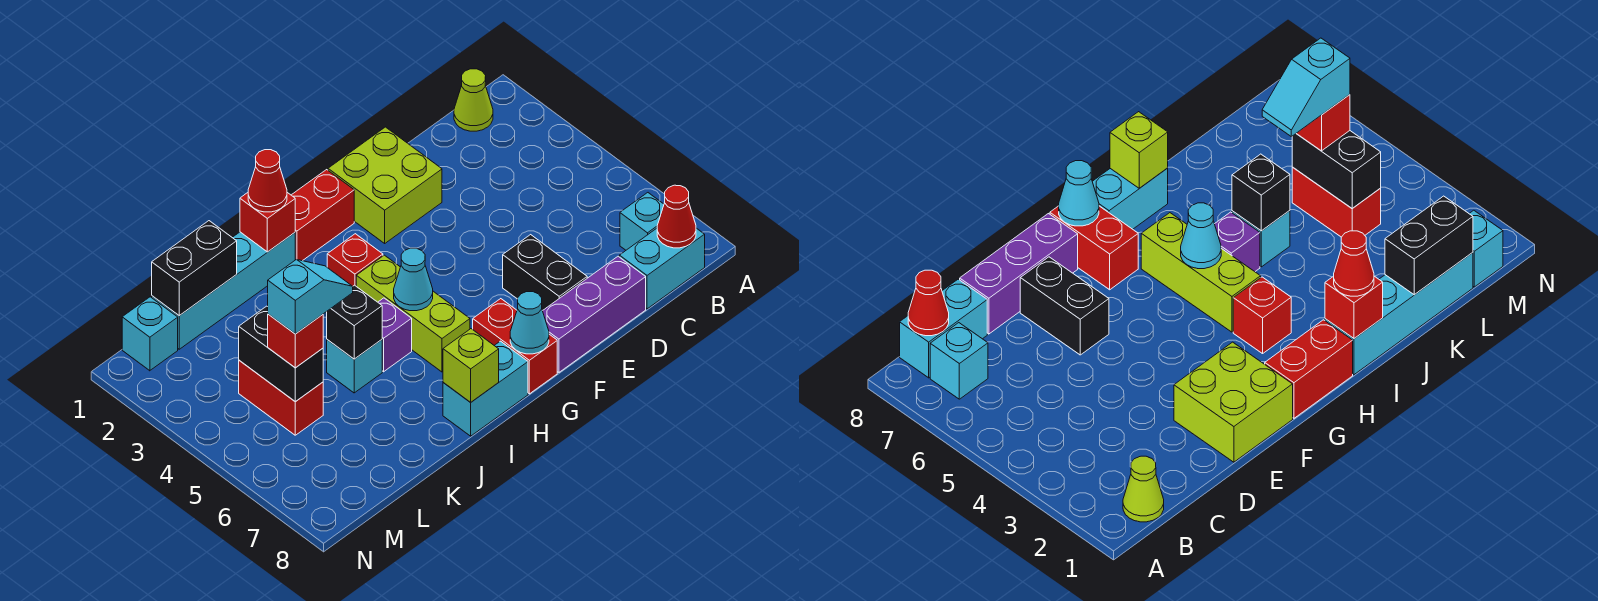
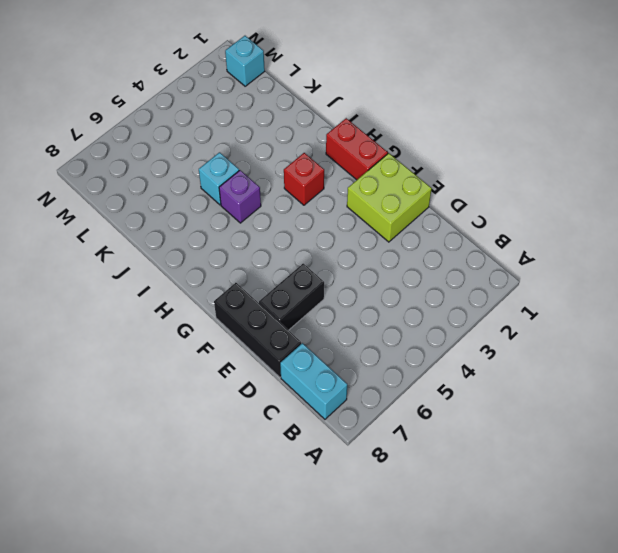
black 1x3 brick [214,283,301,377] -> purple 1x3 brick [543,256,646,372]
none -> lime 1x1 cone [454,69,493,131]
none -> cyan 1x1 brick [620,193,664,250]
none -> red 1x2 brick [473,299,557,394]

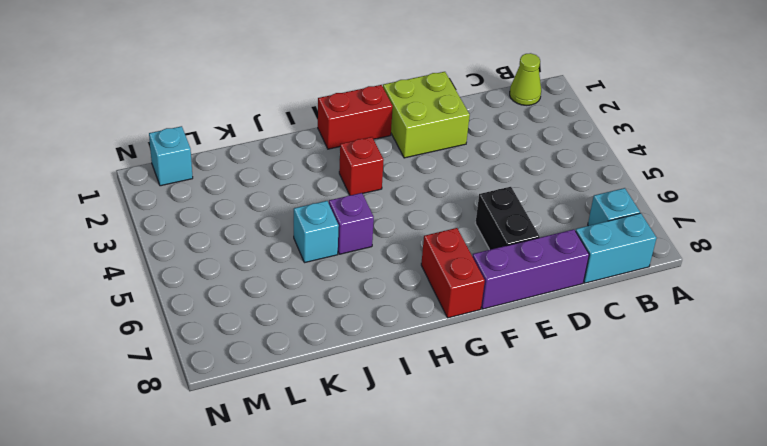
none -> lime 1x3 brick [356,255,470,372]
none -> cyan 1x2 brick [443,341,528,436]
none -> cyan 1x4 brick [152,232,295,349]

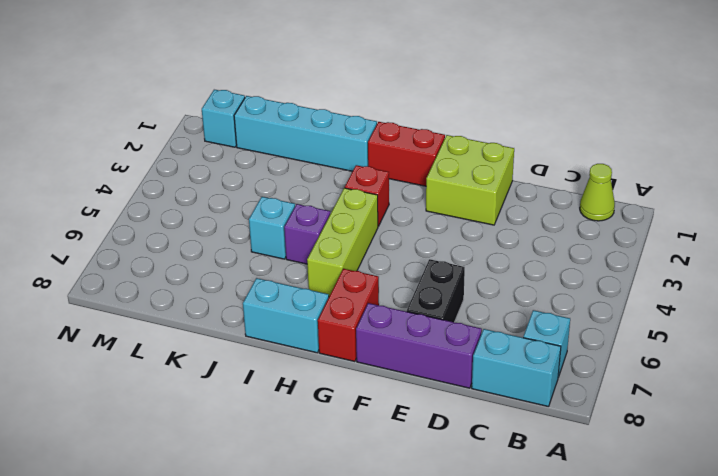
none -> red 1x2 brick [239,360,323,435]
none -> red 1x1 cone [657,185,696,248]
none -> cyan 1x1 cone [510,292,549,354]

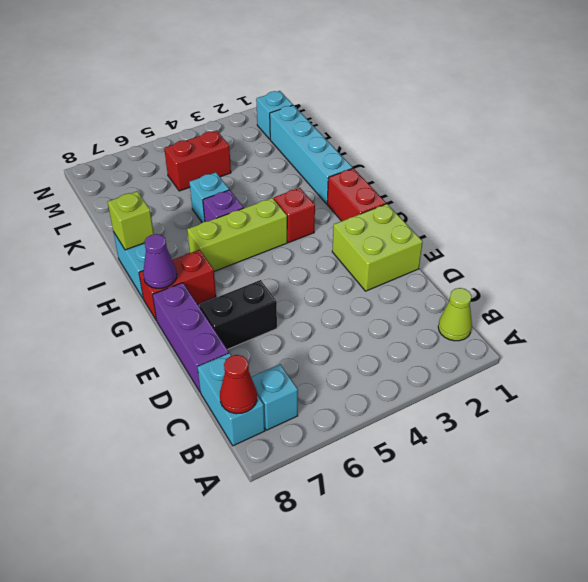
purple 1x1 cone [143,234,177,288] -> cyan 1x1 cone [510,292,549,354]
none -> cyan 1x1 cone [394,248,433,311]
none -> red 1x1 brick [240,193,295,252]
none -> black 1x1 brick [327,285,382,359]

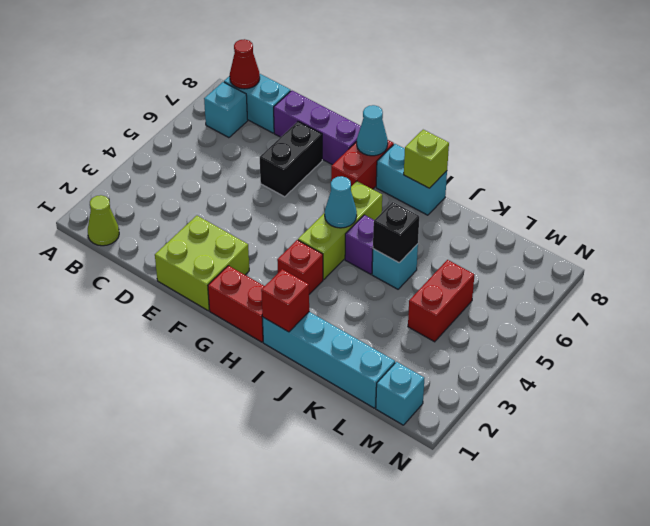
none -> black 1x2 brick [152,221,237,316]
none -> black 1x2 brick [239,306,323,402]
none -> red 1x1 cone [248,150,287,212]

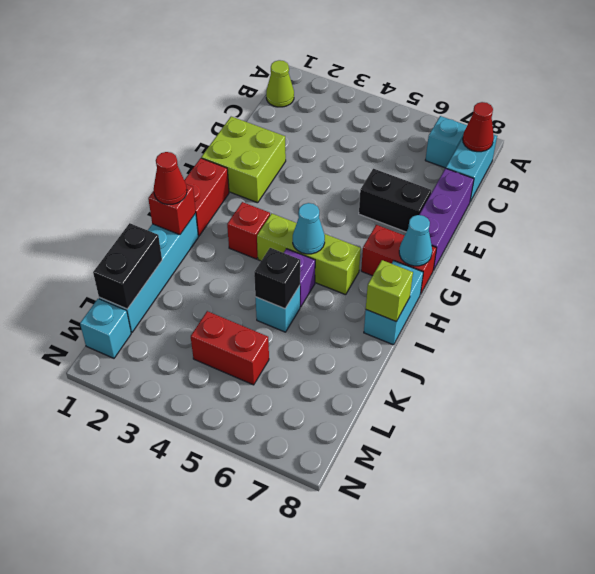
none -> black 1x2 brick [239,306,323,402]
none -> red 1x1 brick [268,314,323,368]
none -> cyan 1x2 slope [268,259,353,334]

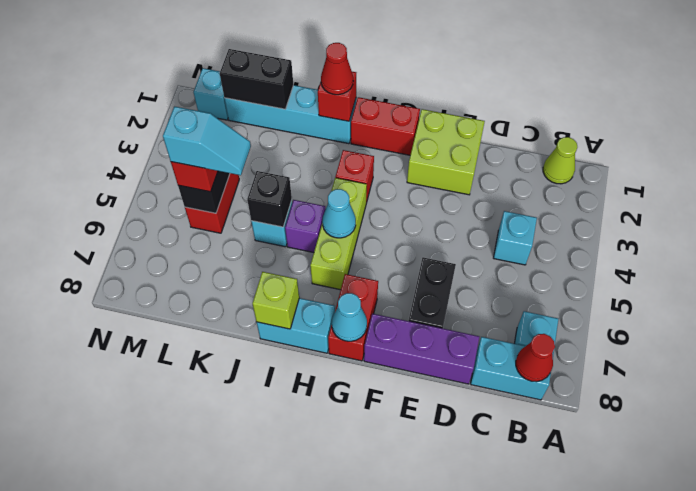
cyan 1x1 brick [494,211,537,265] -> none

